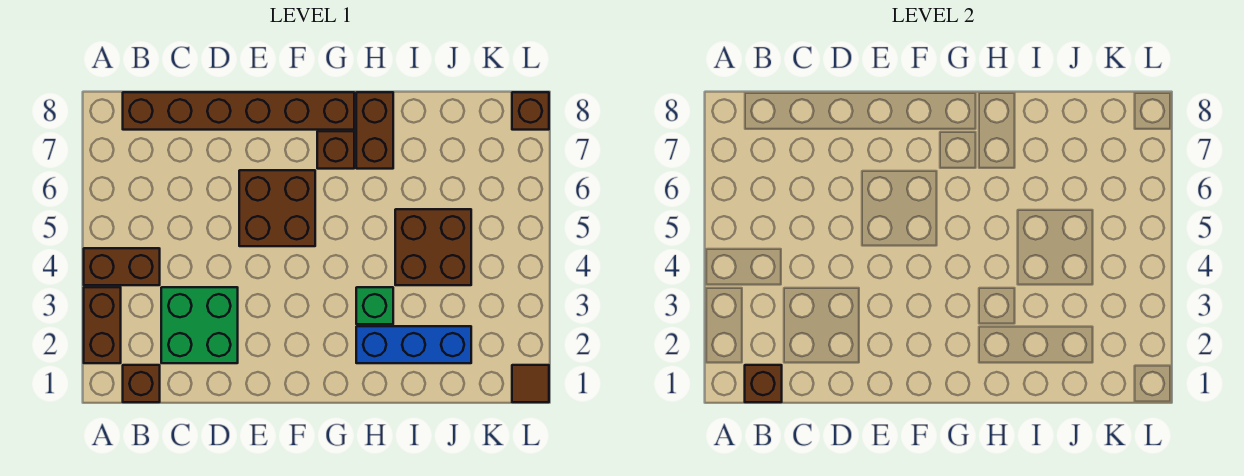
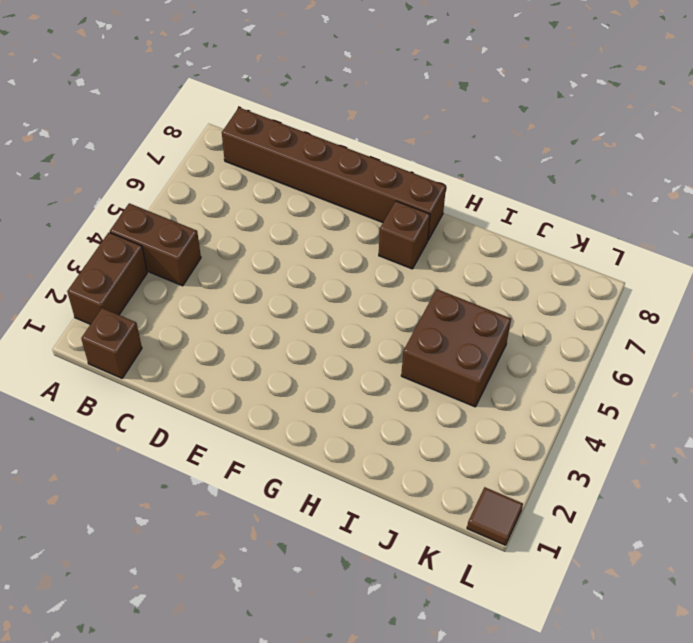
none -> green 2x2 brick [161,287,238,363]
none -> brown 2x2 brick [239,170,315,246]
none -> blue 1x3 brick [356,326,471,363]

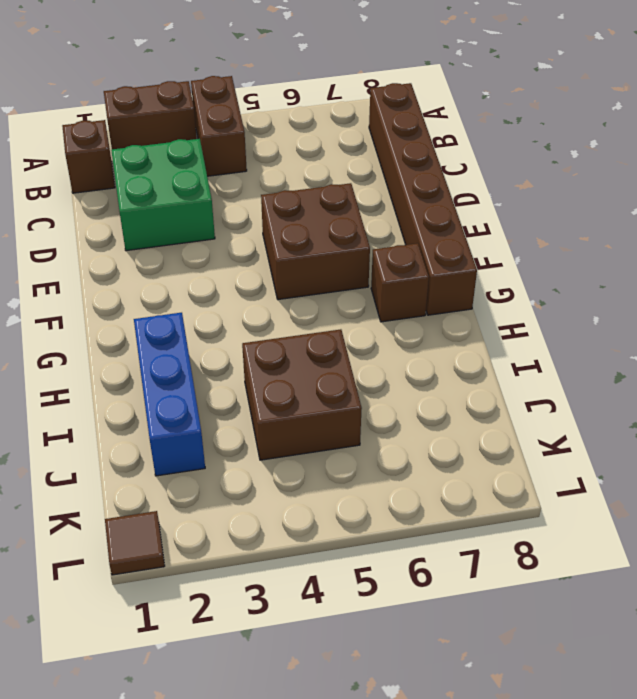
none -> green 1x1 brick [356,287,393,324]
none -> brown 1x2 brick [356,92,393,169]
none -> brown 1x1 brick [512,92,549,130]

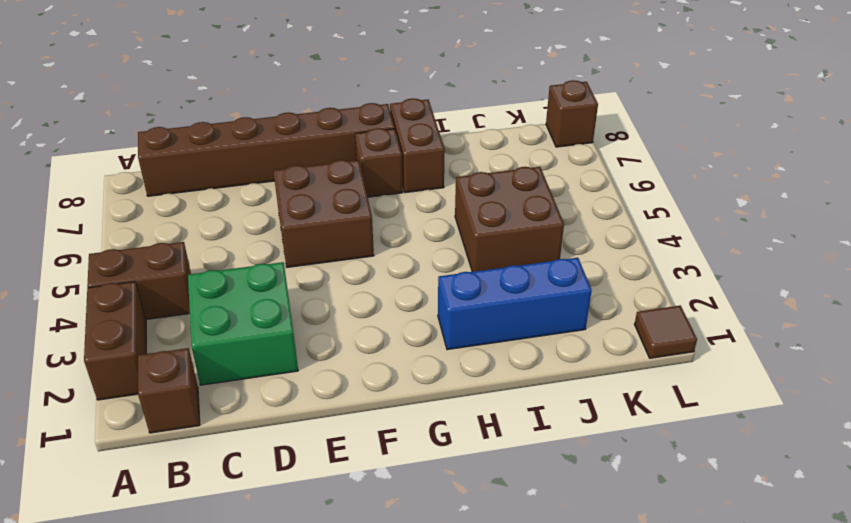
none -> green 1x1 brick [356,287,393,324]
none -> brown 1x1 brick [745,365,782,402]

